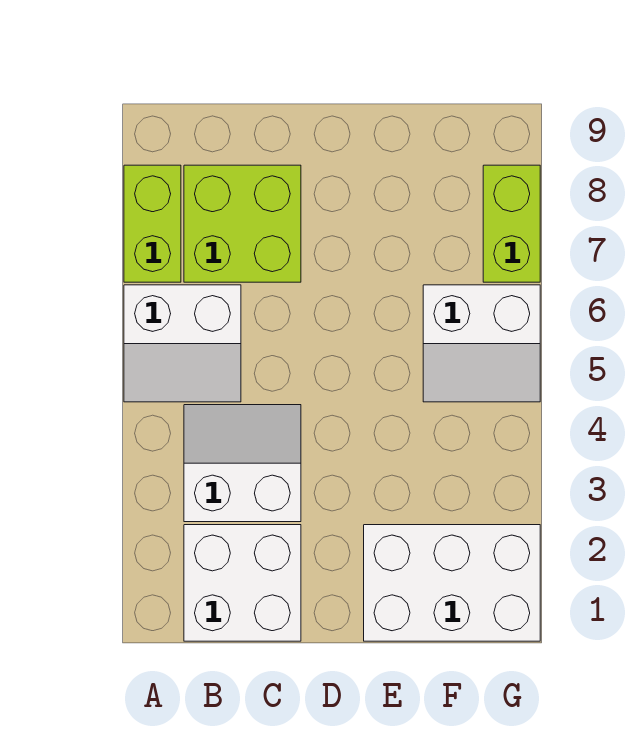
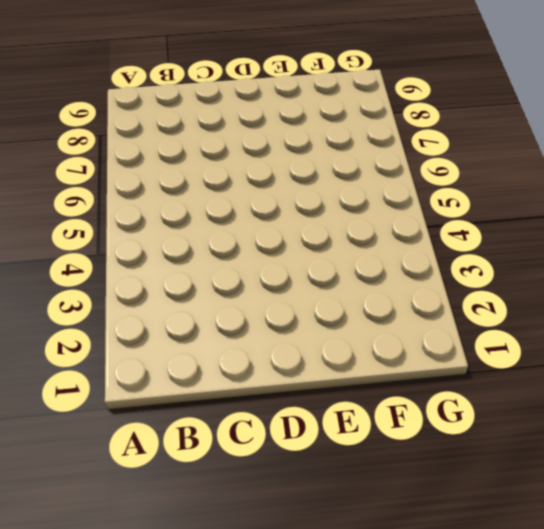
none -> white 2x2 slope [124,285,241,402]
none -> lime 1x2 brick [124,165,181,282]

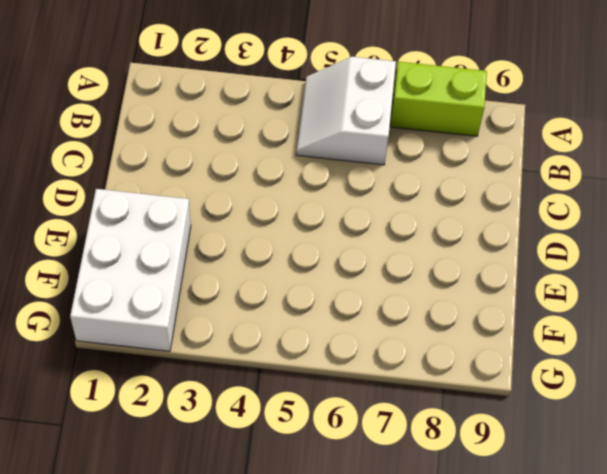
none -> white 2x2 brick [184,525,301,641]
none -> white 2x2 slope [184,405,301,522]

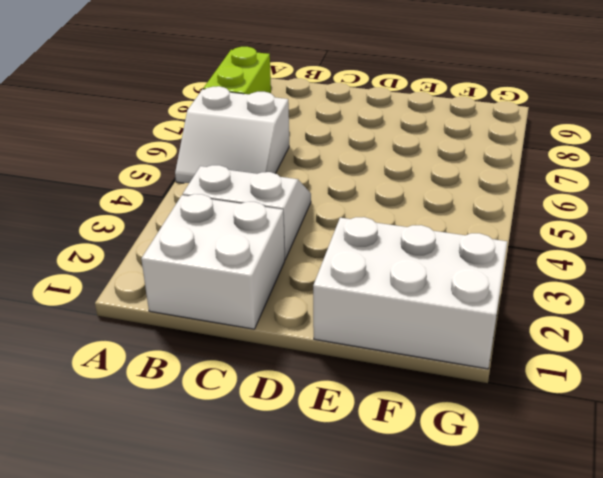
none -> lime 2x2 brick [184,165,301,282]
none -> white 2x2 slope [423,285,540,402]

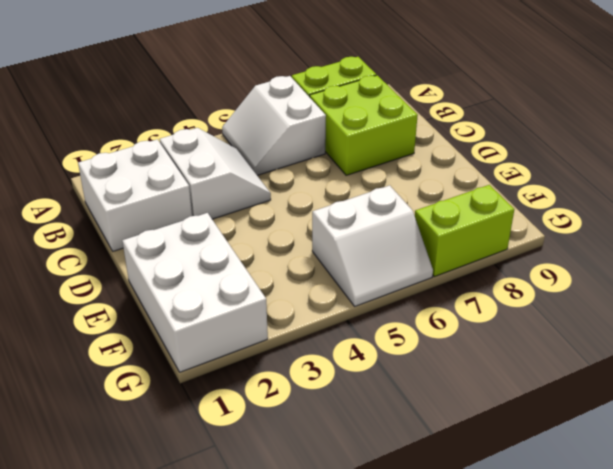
white 2x2 slope [312,185,433,306] -> white 2x2 slope turned to [423,285,540,402]

